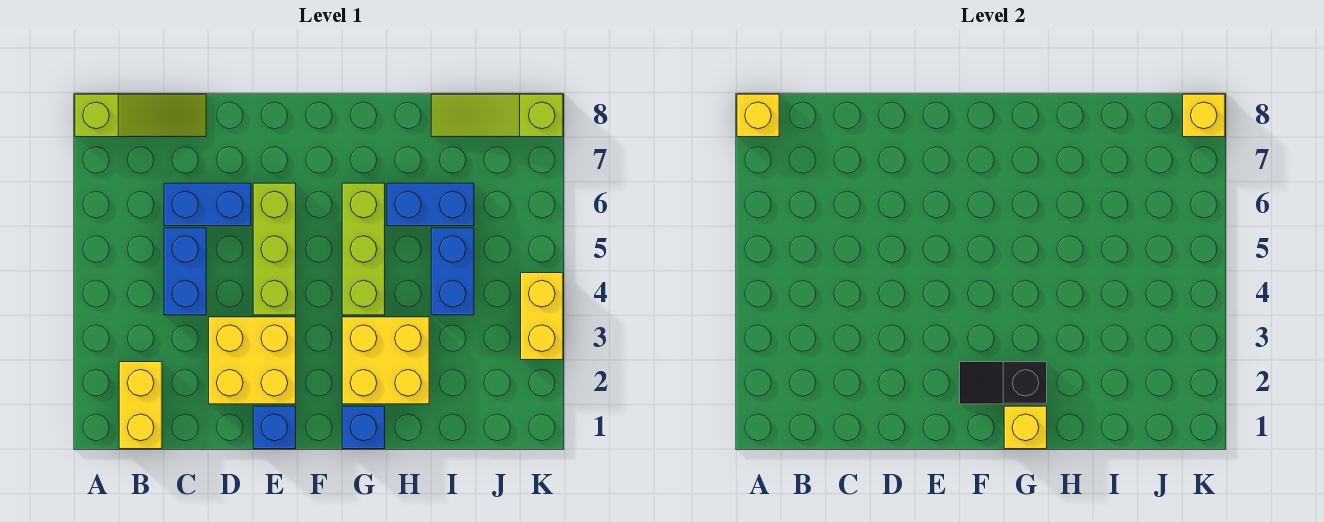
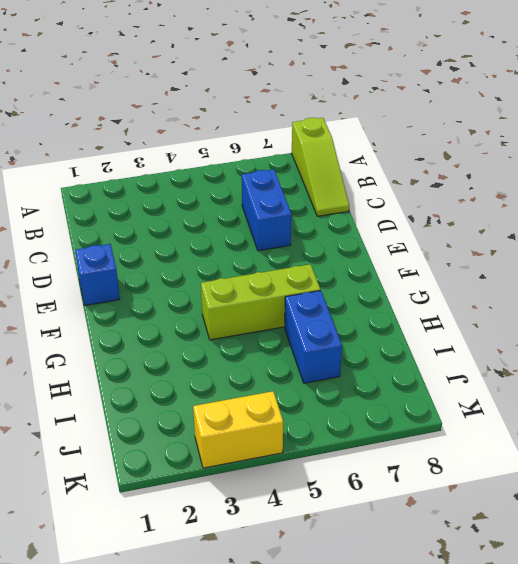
none -> yellow 1x2 brick [119,362,162,449]
none -> blue 1x2 brick [164,228,206,315]
none -> yellow 2x2 brick [209,317,296,404]

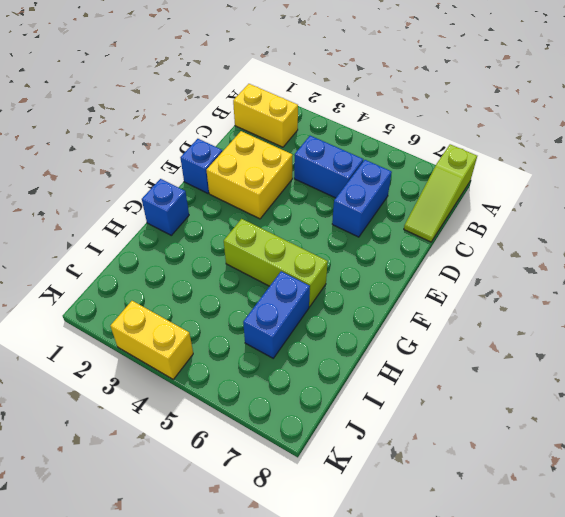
none -> lime 1x3 brick [253,183,296,315]
none -> yellow 2x2 brick [342,317,429,404]
none -> blue 1x2 brick [431,228,474,315]

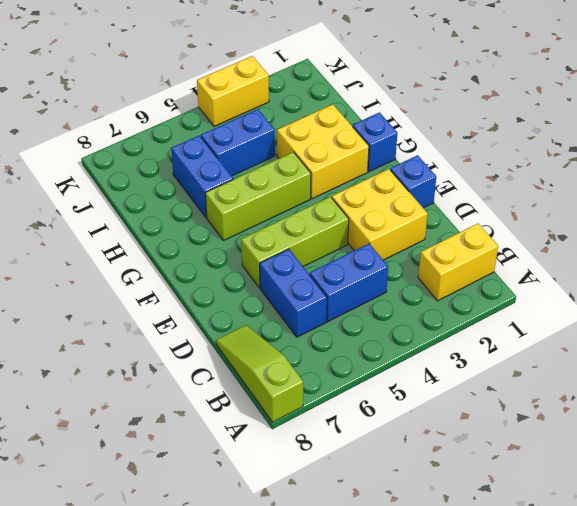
none -> lime 1x3 slope [431,94,563,137]
none -> yellow 1x1 brick [737,94,779,137]
none -> black 1x2 slope [960,362,1047,404]

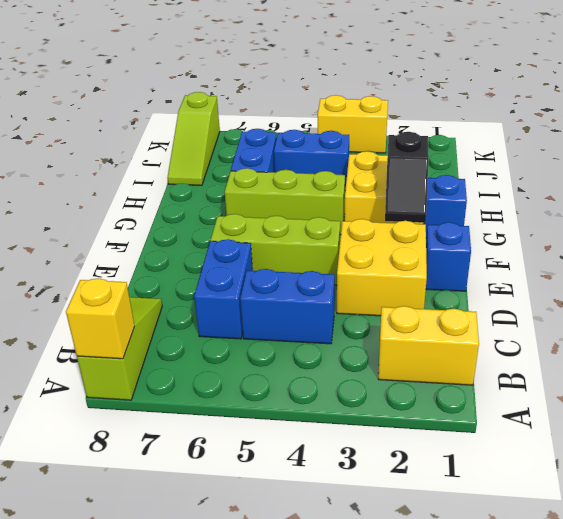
none -> yellow 1x1 brick [1004,406,1047,449]
none -> yellow 1x1 brick [1183,94,1225,137]

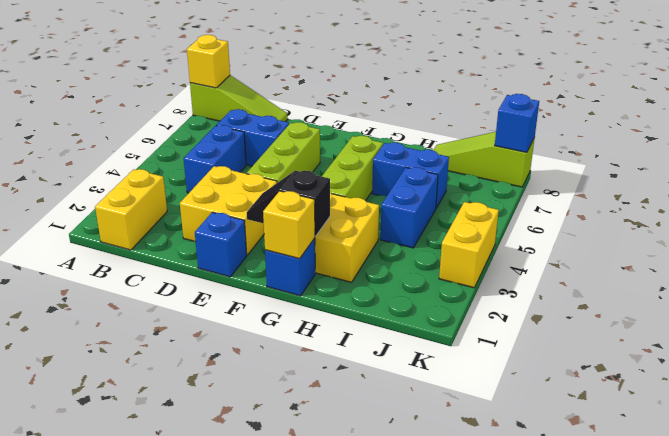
blue 1x1 brick [495,94,539,152] -> yellow 1x1 brick [1183,94,1225,137]

